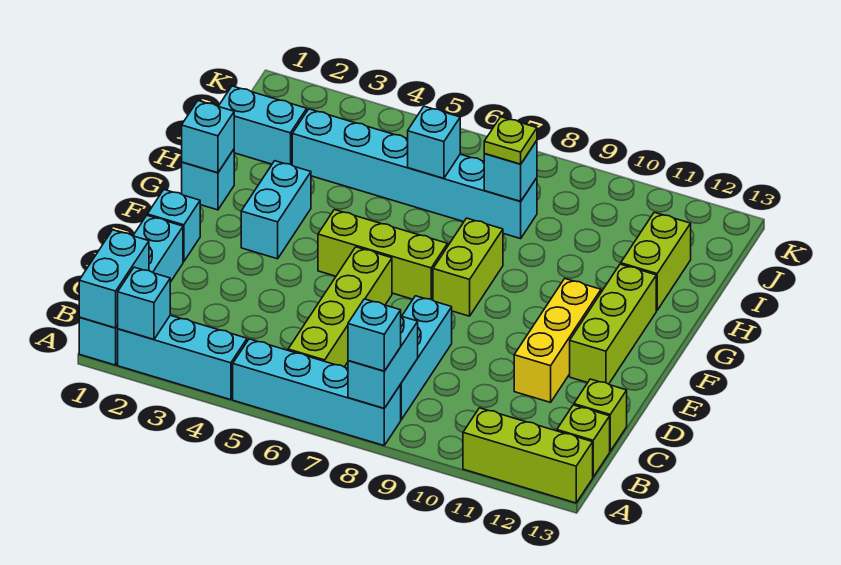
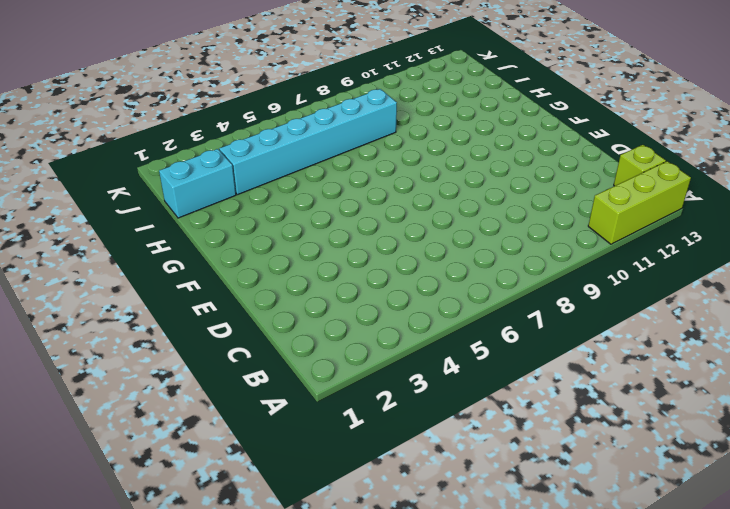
none -> cyan 1x4 brick [79,216,183,365]
none -> cyan 1x3 brick [118,315,247,400]
none -> cyan 1x4 brick [233,339,401,445]

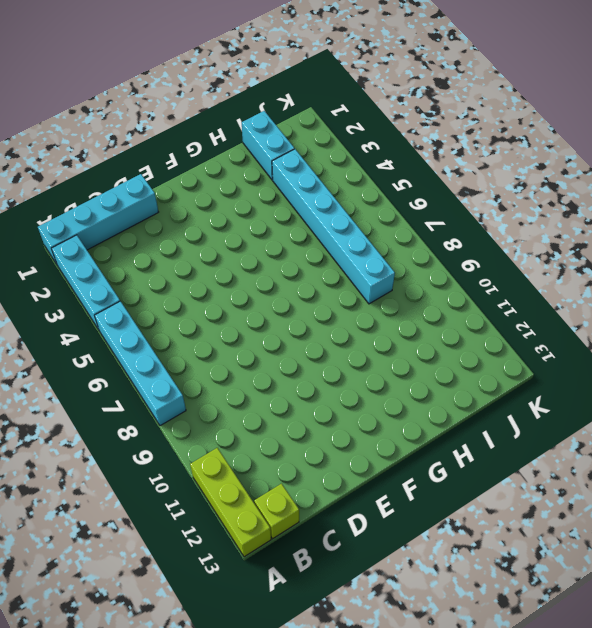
none -> lime 1x4 brick [288,247,392,367]
none -> cyan 1x3 brick [400,296,452,420]
none -> lime 1x1 brick [574,379,627,451]

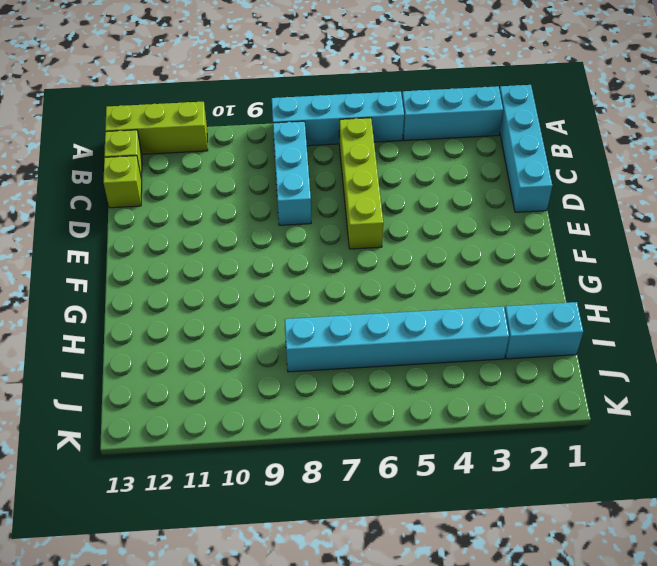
none -> yellow 1x3 brick [514,279,601,402]
none -> cyan 1x1 brick [147,190,200,262]
none -> lime 1x3 brick [570,264,656,384]

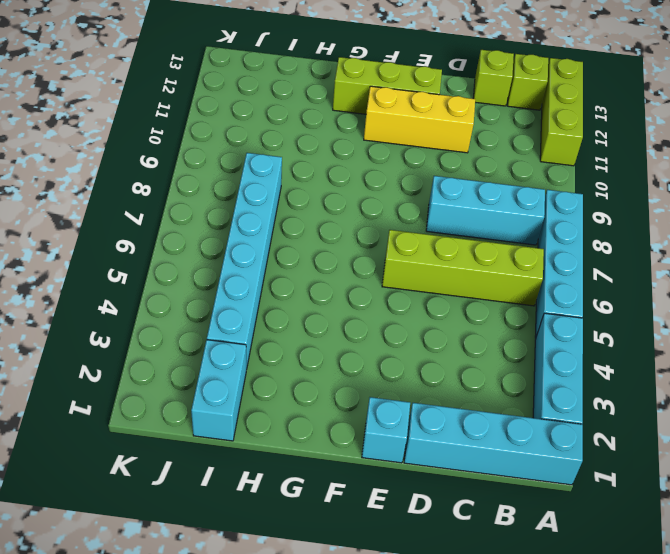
none -> cyan 1x2 brick [241,161,311,259]
none -> lime 1x3 brick [318,210,448,300]
none -> lime 1x2 brick [433,218,503,316]

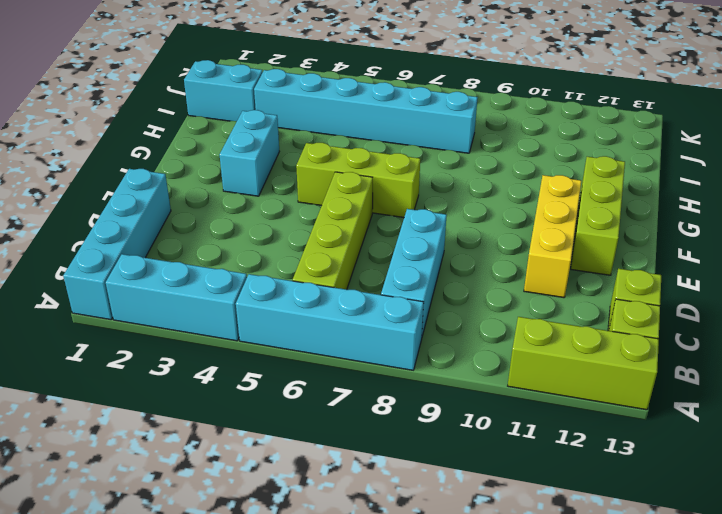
none -> cyan 1x1 brick [147,190,200,262]
none -> lime 1x2 brick [433,218,503,316]
none -> cyan 1x1 brick [182,150,234,210]

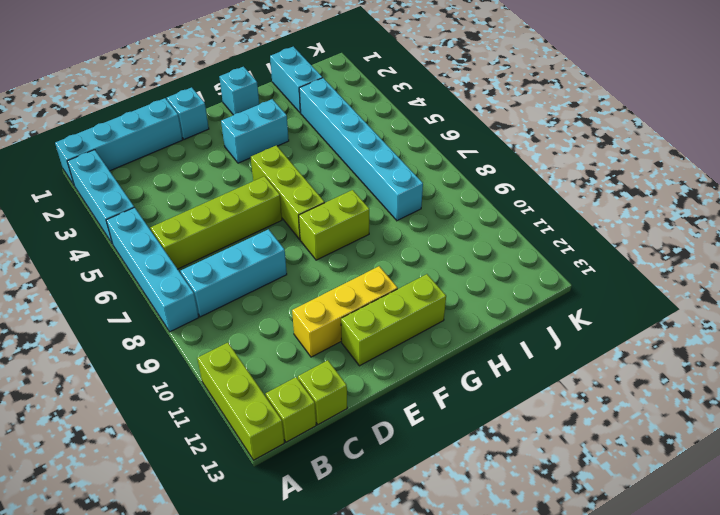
none -> lime 1x2 brick [621,212,691,310]
none -> cyan 1x2 brick [79,230,149,328]
none -> cyan 1x1 brick [118,267,170,339]

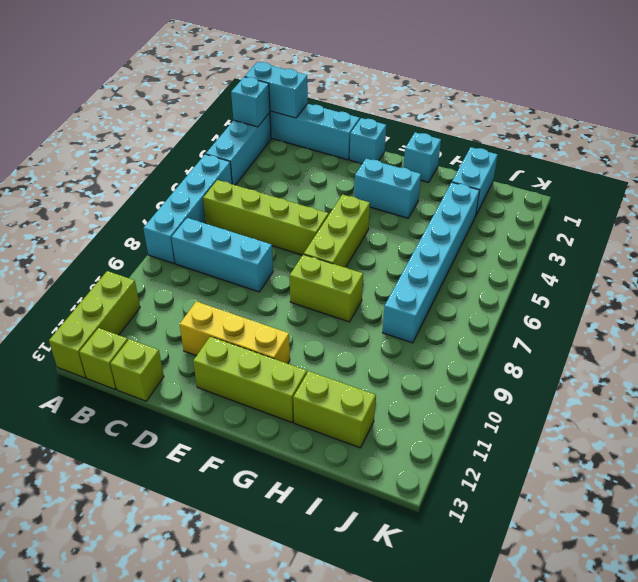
none -> cyan 1x2 brick [348,316,418,408]
none -> cyan 1x1 brick [182,101,234,173]
none -> cyan 1x1 brick [408,106,460,178]

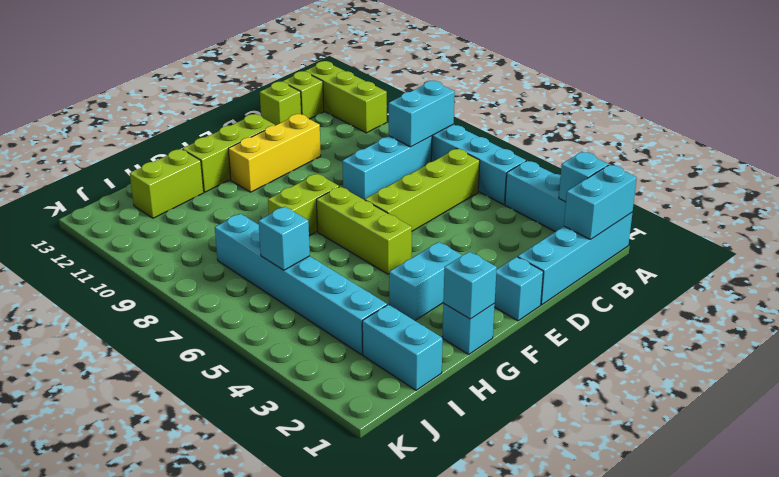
none -> cyan 1x1 brick [484,141,537,201]
none -> cyan 1x1 brick [348,299,401,371]
none -> lime 1x1 plate [484,117,537,164]

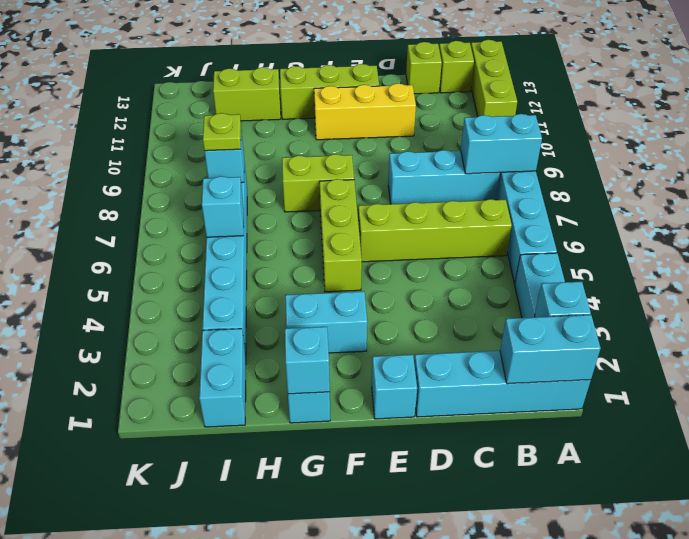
none -> cyan 1x1 brick [348,299,401,371]

